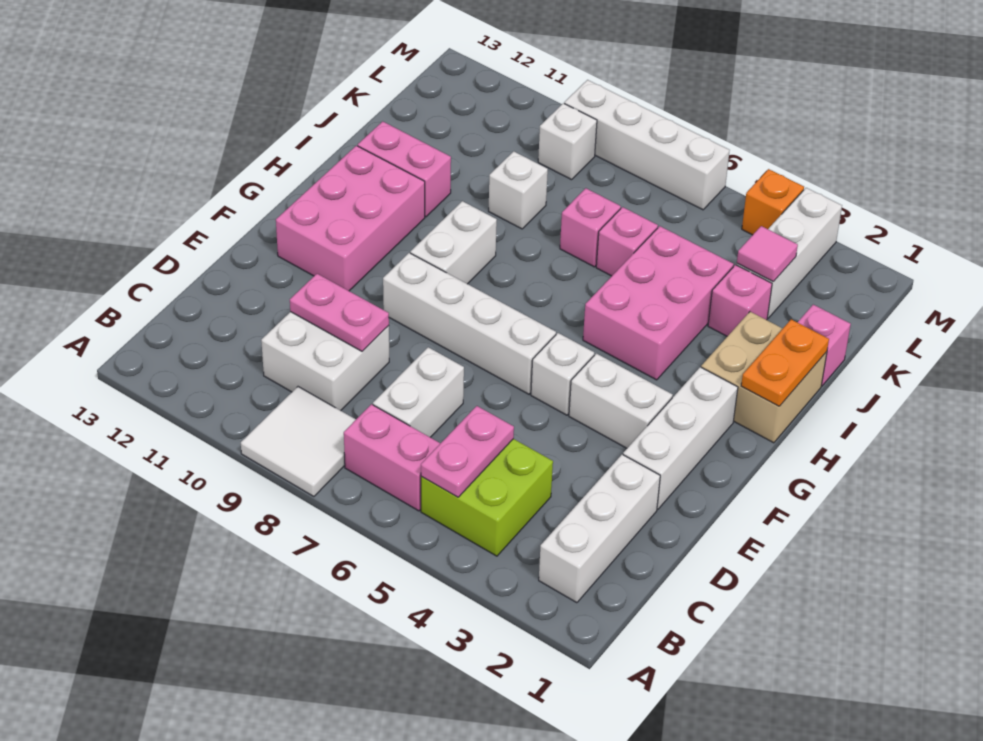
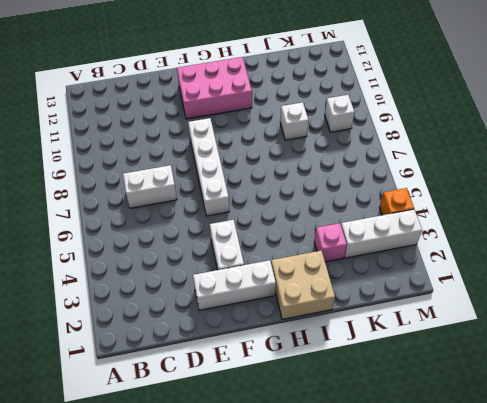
none -> white 2x2 tile [241,387,356,496]
none -> white 1x3 brick [539,454,660,603]
none -> lime 2x2 brick [421,439,553,556]

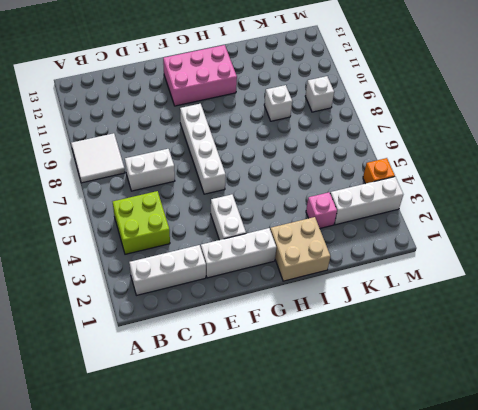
none -> pink 1x2 brick [344,404,440,511]
none -> white 2x2 brick [261,312,389,411]
none -> white 1x1 brick [531,333,594,415]

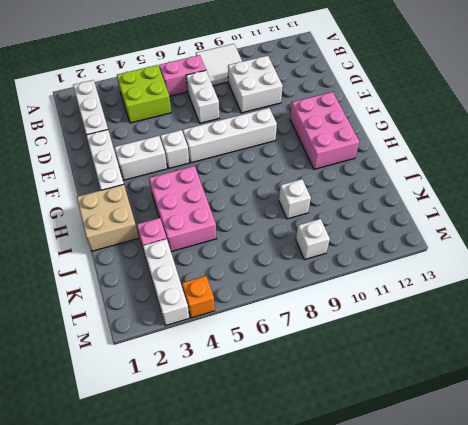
none -> white 1x2 brick [410,201,497,284]
none -> pink 1x2 brick [358,121,451,217]
none -> pink 1x1 brick [798,305,851,386]

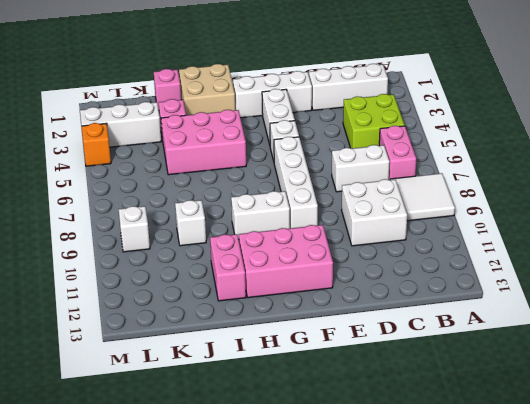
none -> pink 1x1 brick [596,207,658,276]
none -> pink 1x1 brick [560,188,621,267]
none -> white 1x4 brick [564,80,730,210]

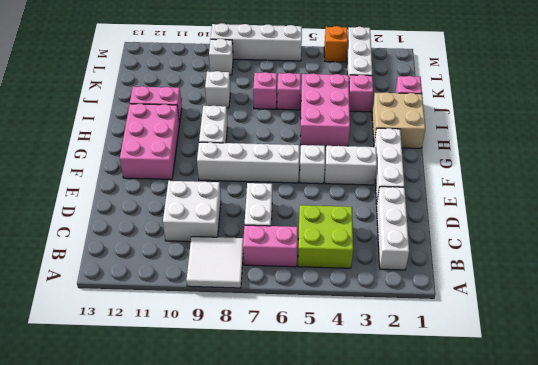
none -> pink 1x2 plate [421,406,514,497]
none -> pink 1x2 plate [290,274,389,351]
none -> orange 1x2 plate [741,319,829,406]

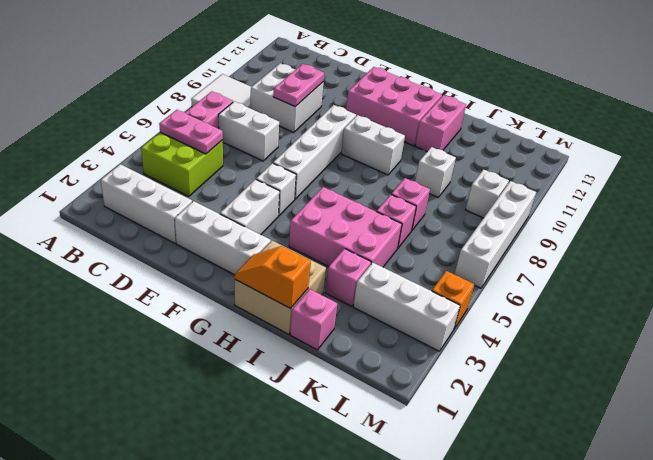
orange 1x2 slope [235,246,311,309] -> orange 1x2 plate [741,319,829,406]
none -> pink 1x1 tile [737,226,798,282]

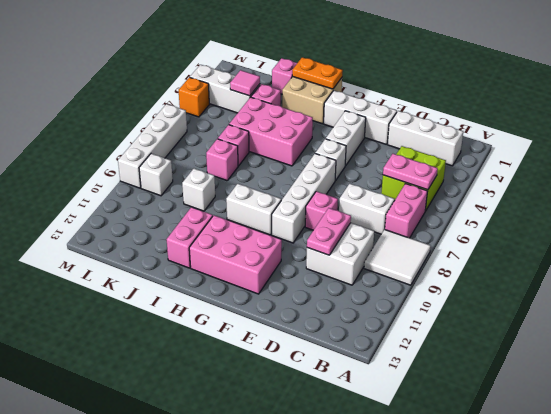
pink 1x1 brick [305,191,338,230] -> none

